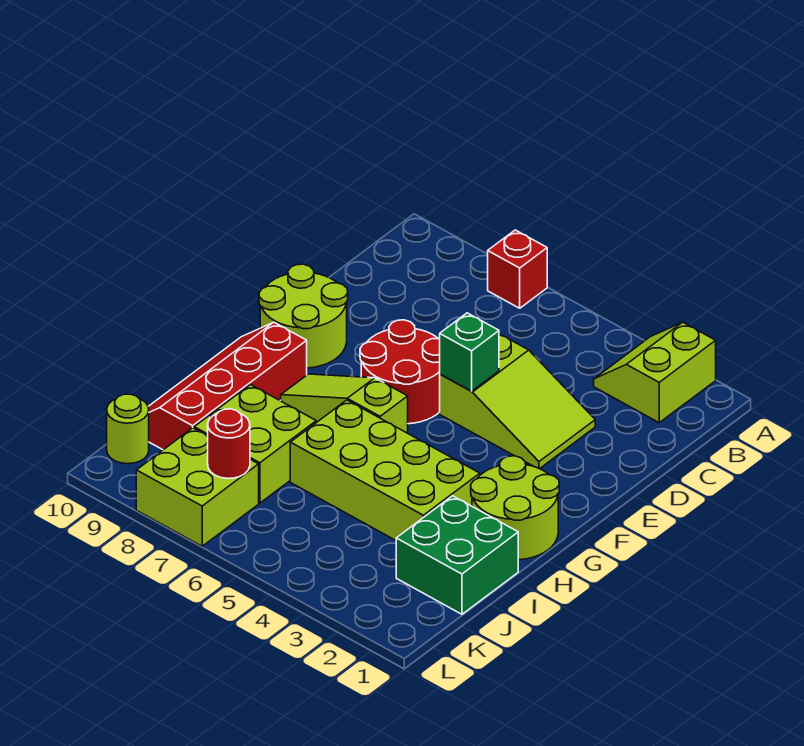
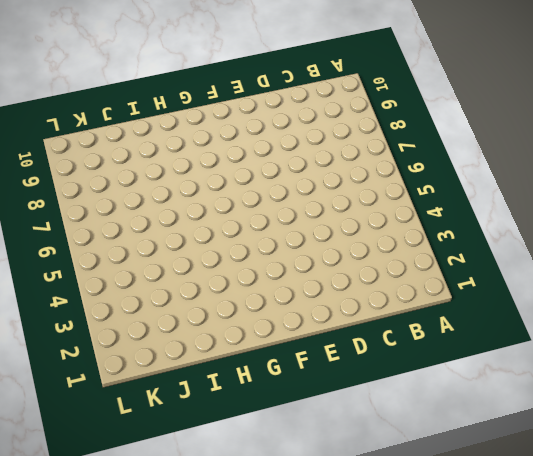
none -> lime 2x2 slope [594,322,716,423]
none -> red 1x1 brick [488,230,547,308]
none -> lime 2x3 slope [440,334,595,469]

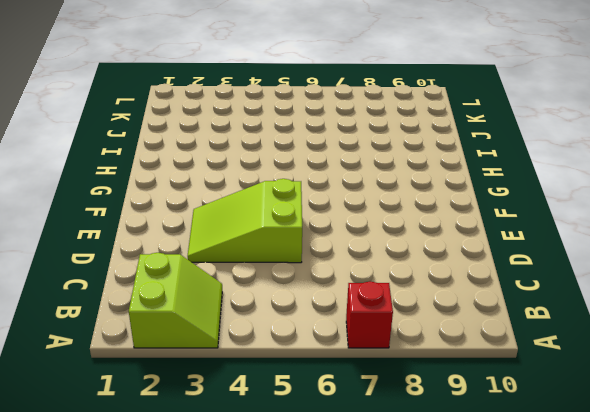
none -> red 2x2 round brick [360,320,440,424]
none -> lime 2x2 round brick [259,264,348,368]
none -> lime 2x2 round brick [471,456,559,560]

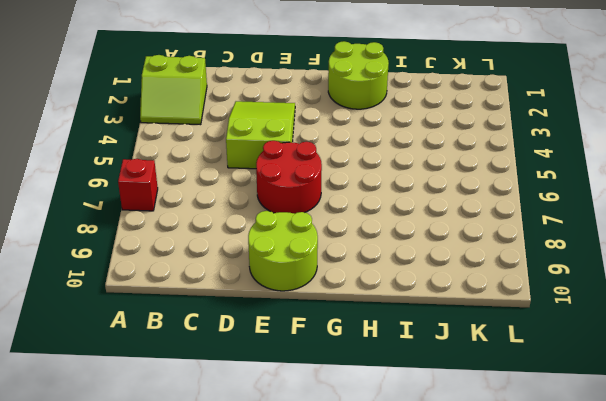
none -> lime 1x3 slope [280,374,408,433]
none -> red 2x4 slope [148,322,307,450]
none -> lime 2x4 brick [290,400,480,540]

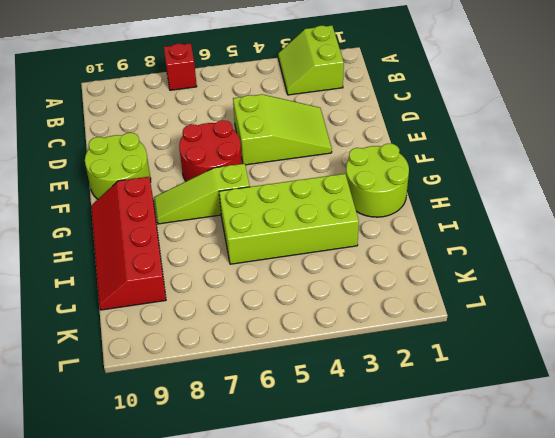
none -> green 2x2 brick [396,496,518,614]
none -> lime 2x2 brick [194,385,316,503]
none -> lime 2x2 brick [136,428,259,546]

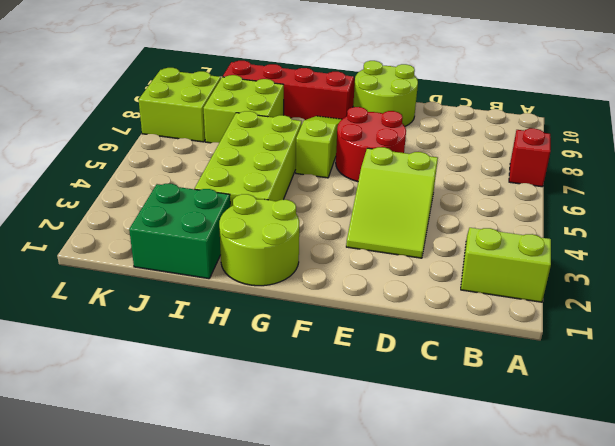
none -> lime 1x1 round brick [107,394,149,464]
none -> green 1x1 brick [440,313,499,391]
none -> red 1x1 round brick [208,409,250,478]

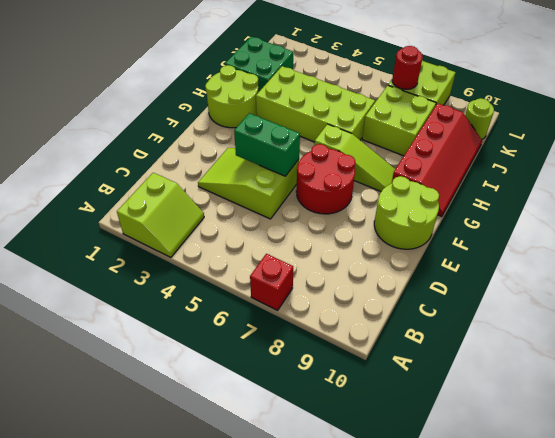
green 1x2 brick [234,113,300,176] -> green 1x1 brick [440,313,499,391]

